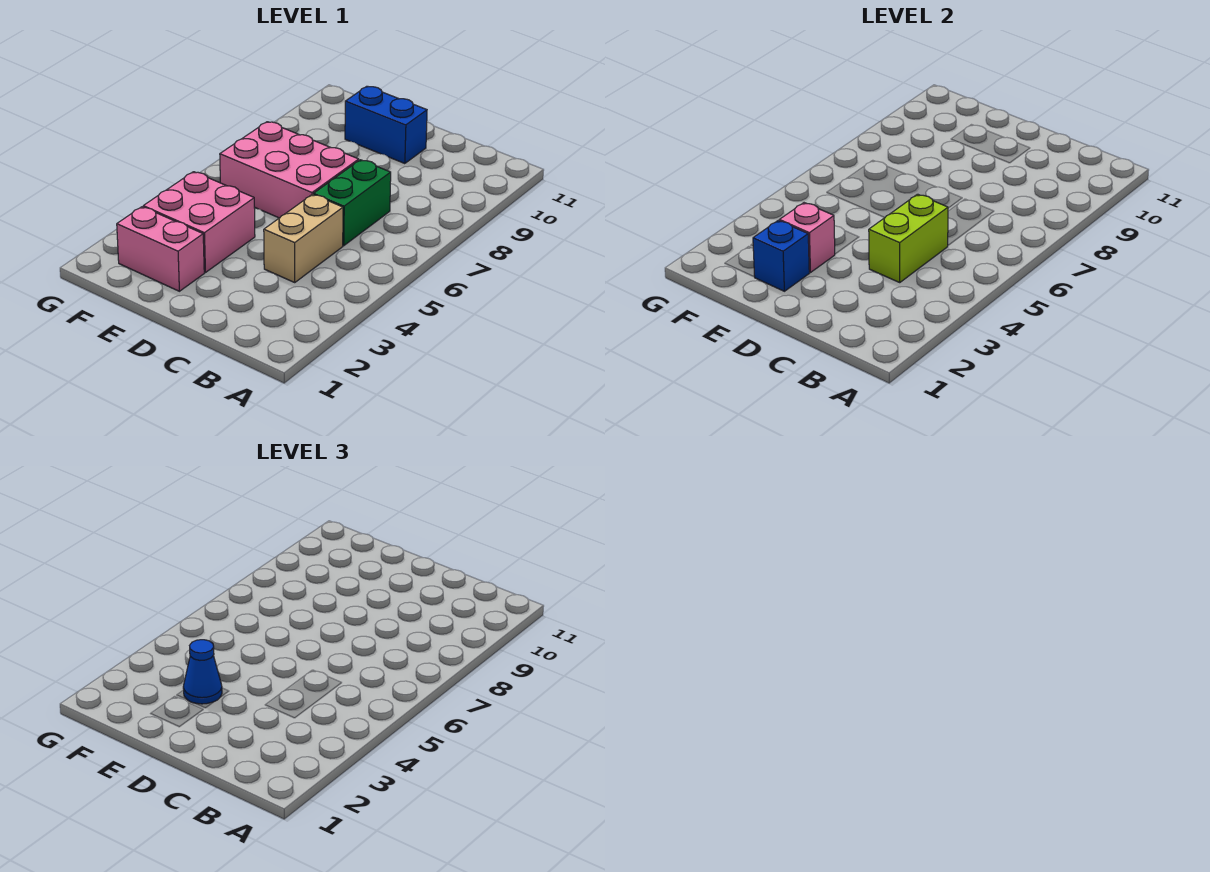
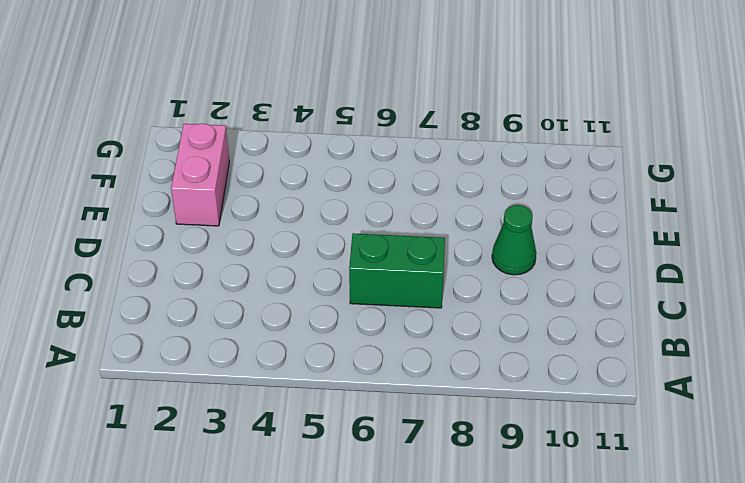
green 1x1 cone [492,205,536,275] -> none
none -> tan 1x2 brick [264,194,343,282]
none -> pink 2x3 brick [220,122,359,218]

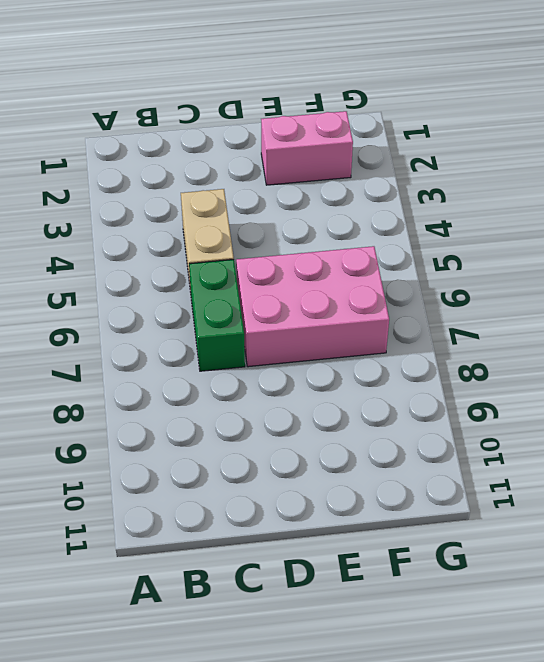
none -> blue 1x2 brick [345,86,427,164]
none -> pink 2x2 brick [143,172,255,273]

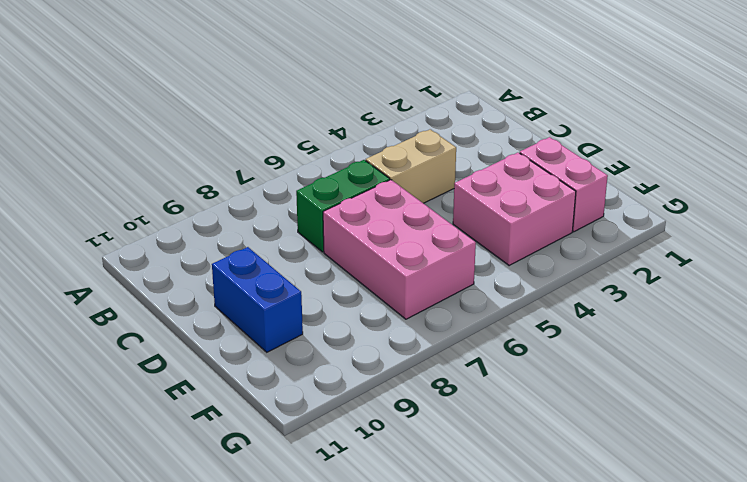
none -> lime 1x2 brick [869,194,948,282]
none -> blue 1x1 brick [753,220,809,291]

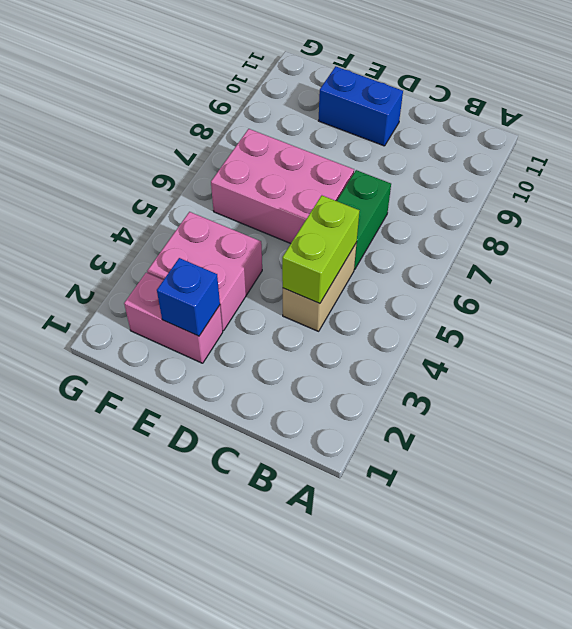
none -> pink 1x1 brick [779,203,835,273]
none -> blue 1x1 cone [183,640,222,704]

